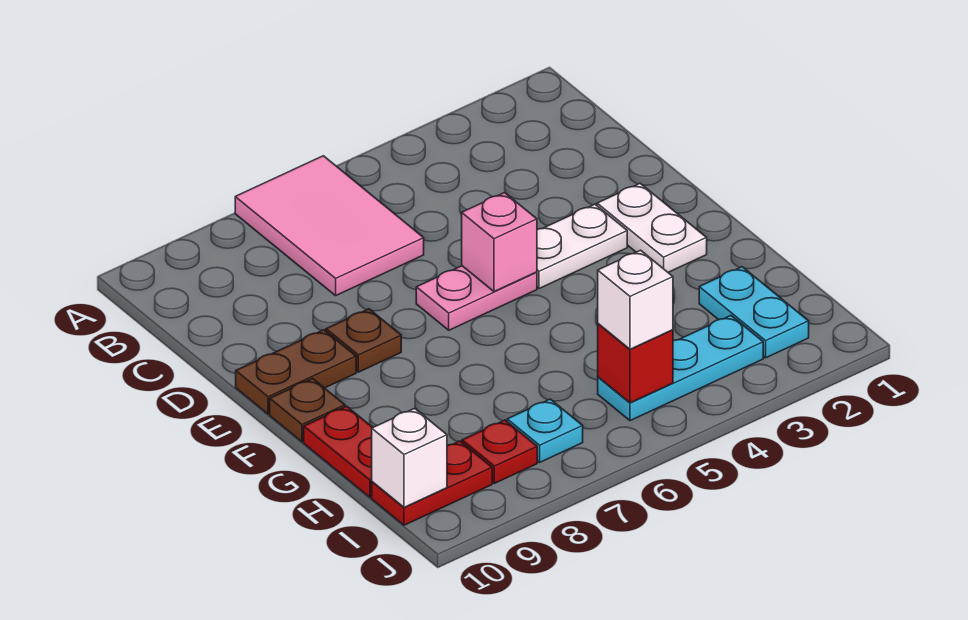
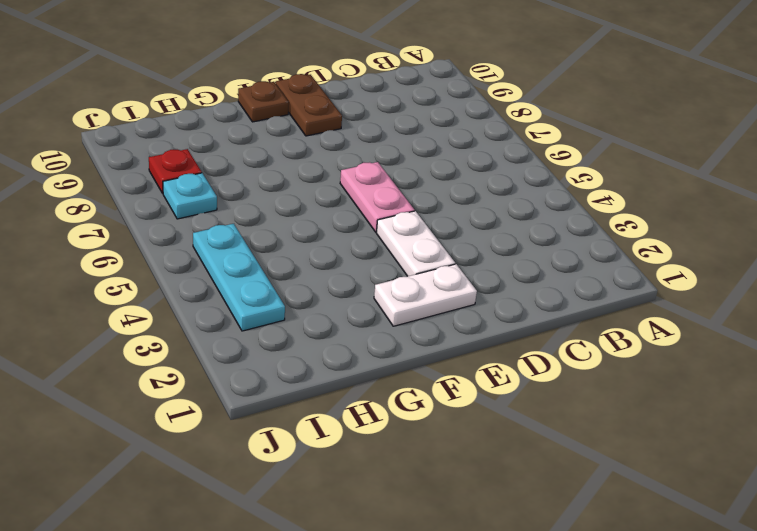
none -> pink 2x3 tile [235,156,424,296]
none -> brown 1x1 plate [326,309,401,372]
none -> red 1x2 plate [304,406,373,497]

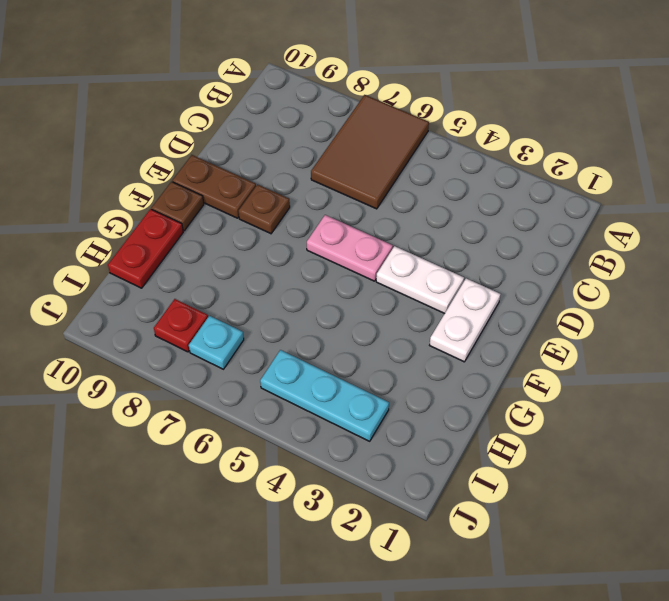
brown 2x3 tile [311,95,429,209] -> pink 2x3 tile [235,156,424,296]
none -> cyan 1x2 plate [699,267,809,358]
none -> red 1x2 plate [372,441,492,525]
none -> pink 1x1 brick [462,193,537,292]

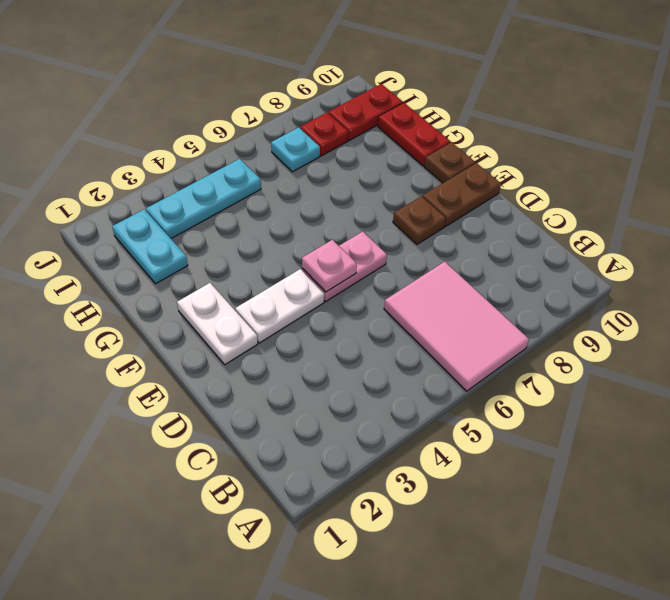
pink 1x1 plate [302,240,357,292] -> pink 1x1 brick [462,193,537,292]
none -> red 1x1 brick [598,324,673,403]
none -> white 1x1 brick [372,408,447,507]
none -> white 1x1 brick [598,250,673,349]

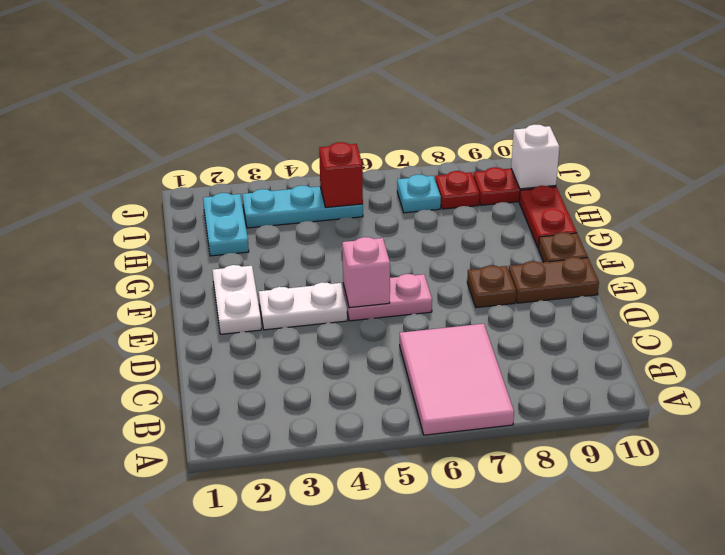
none -> white 1x1 brick [598,250,673,349]

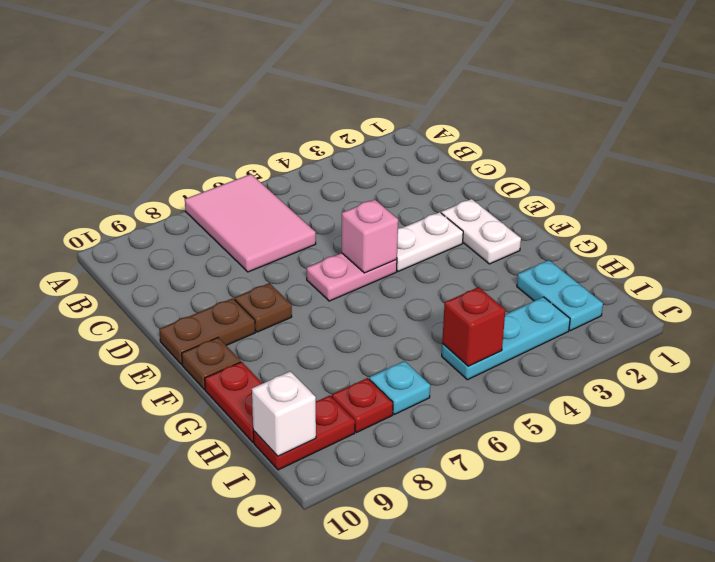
none -> white 1x1 brick [598,250,673,349]

